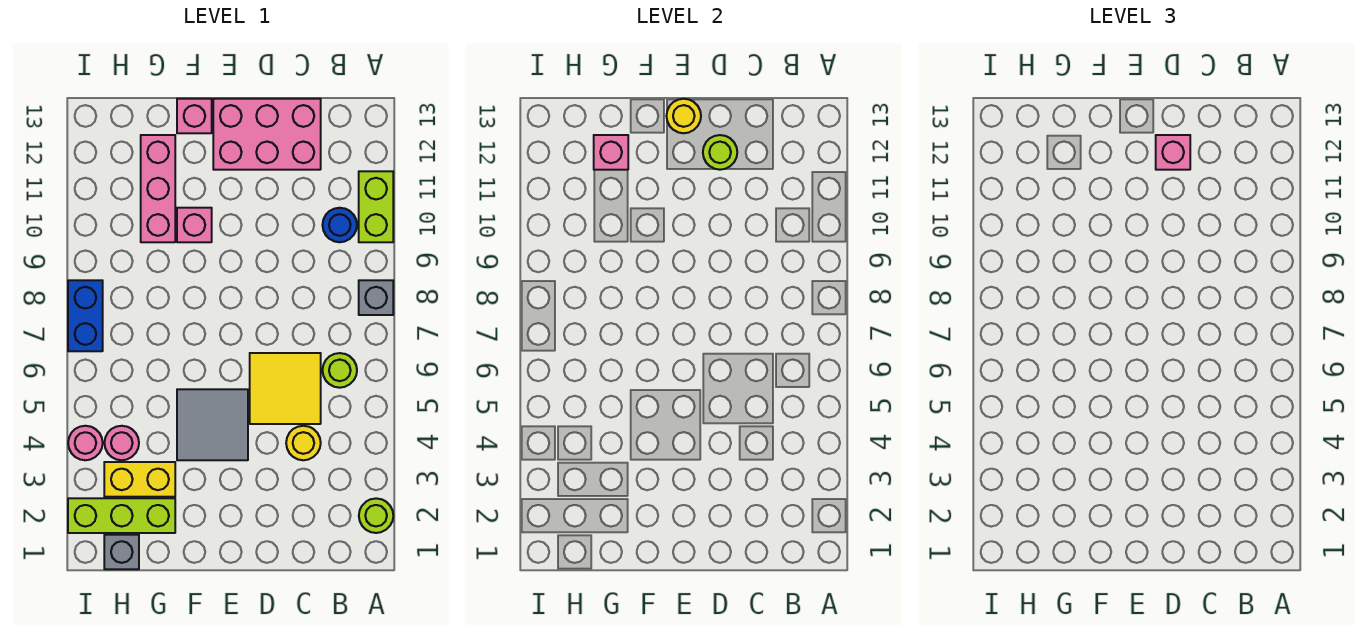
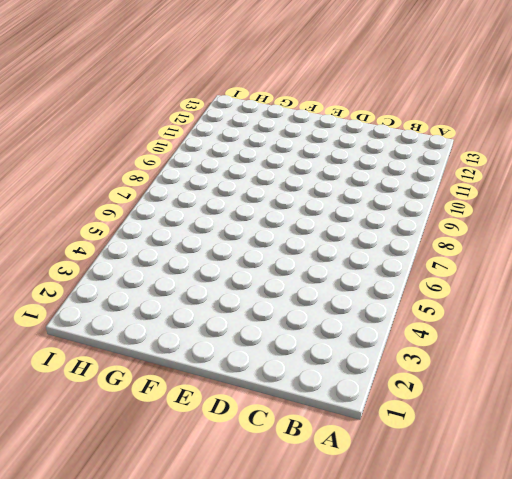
none -> lime 1x1 round brick [359,498,393,533]
none -> grey 1x1 brick [359,280,393,315]
none -> lime 1x2 brick [359,171,393,242]

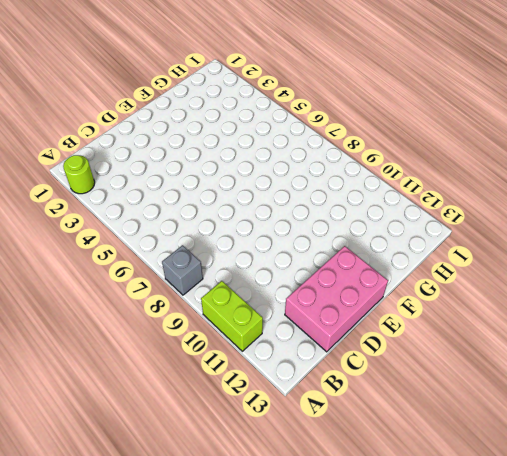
none -> lime 1x1 round brick [323,353,357,388]
none -> blue 1x1 round brick [323,208,357,242]
none -> yellow 1x1 round brick [286,426,321,460]

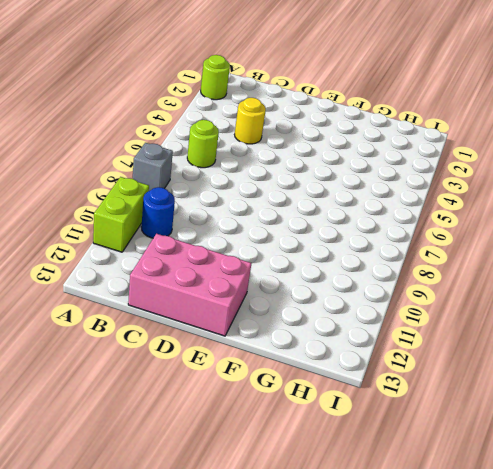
none -> yellow 2x2 tile [250,353,321,424]
none -> grey 2x2 tile [177,389,248,460]
none -> pink 1x1 brick [177,208,212,242]

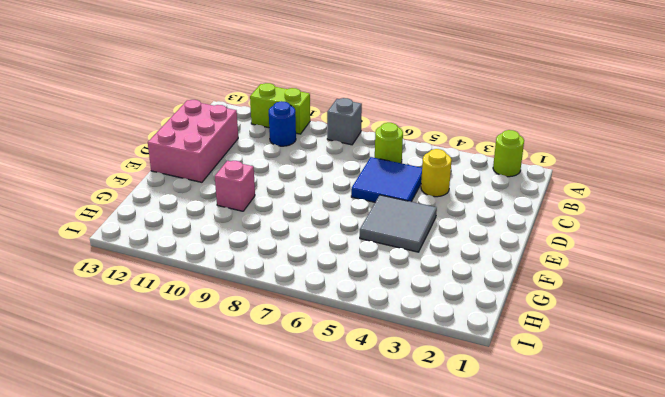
blue 2x2 tile [351,157,422,202] -> yellow 2x2 tile [250,353,321,424]
none -> pink 1x1 brick [177,99,212,133]
none -> lime 1x3 brick [68,498,175,533]
none -> yellow 1x2 brick [104,462,175,497]

